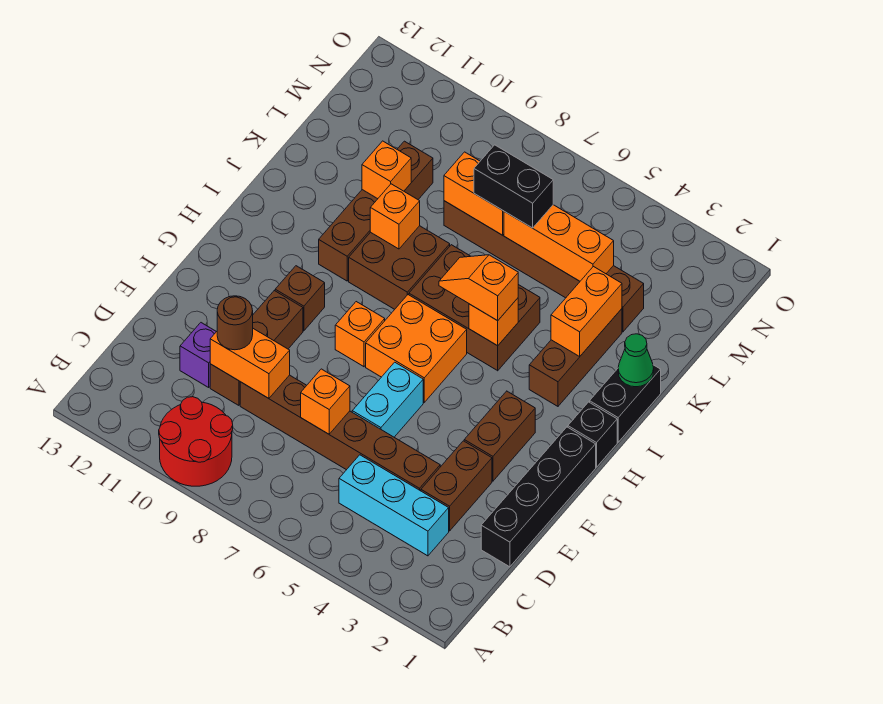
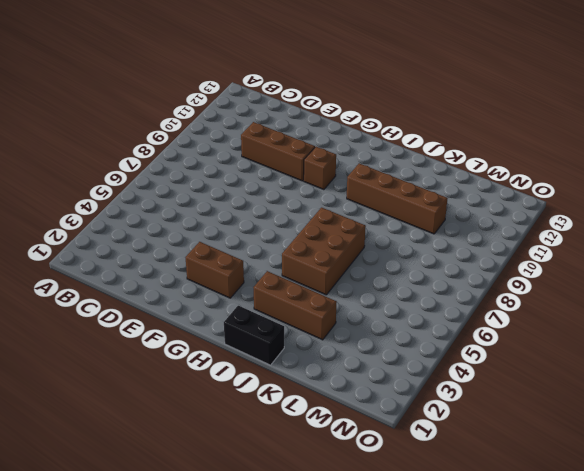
none -> red 2x2 round brick [159,397,233,486]
none -> cyan 1x3 brick [339,455,449,556]
none -> black 1x4 brick [481,427,596,567]
none -> brown 1x2 brick [421,441,492,531]

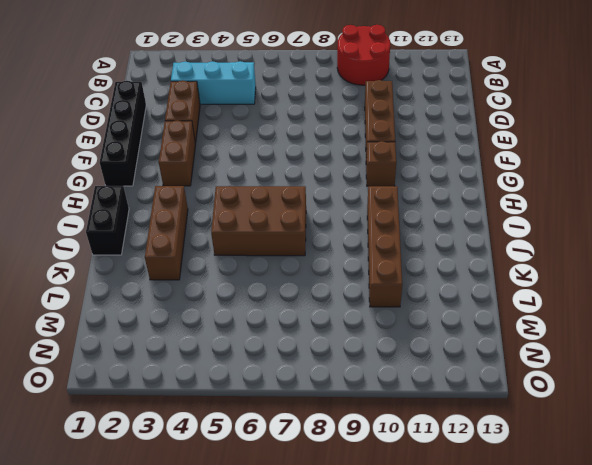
none -> brown 1x6 brick [240,375,440,491]
none -> purple 1x1 brick [180,323,216,387]
none -> cyan 1x2 brick [352,362,423,437]
none -> orange 2x2 brick [366,295,467,402]

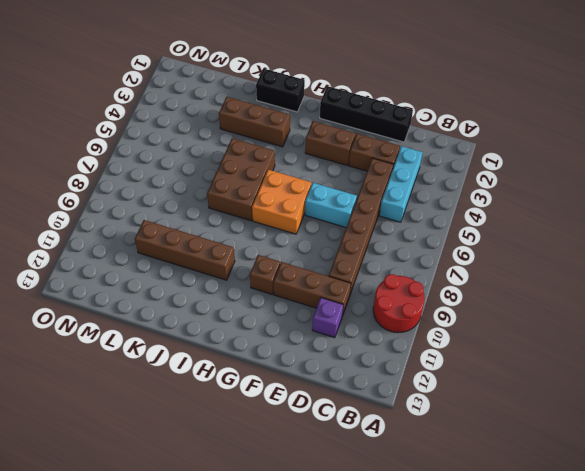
none -> orange 1x1 brick [335,302,385,367]
none -> black 1x1 brick [568,402,617,467]
none -> brown 2x2 brick [349,226,450,309]
none -> brown 1x6 brick [444,201,644,332]

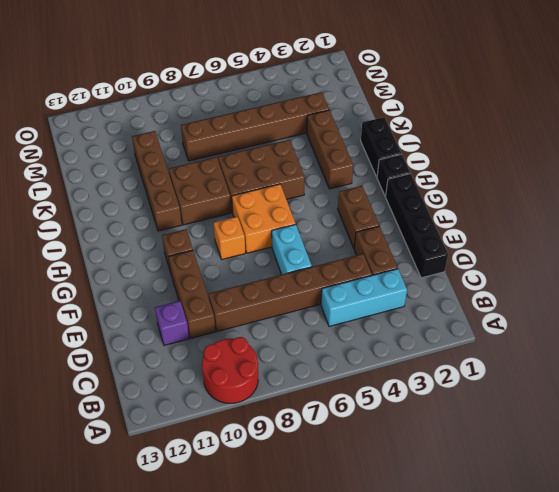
none -> orange 1x1 brick [301,369,350,434]
none -> orange 1x2 brick [210,329,290,398]
none -> orange 1x1 brick [469,298,518,346]
none -> green 1x1 cone [618,334,654,387]

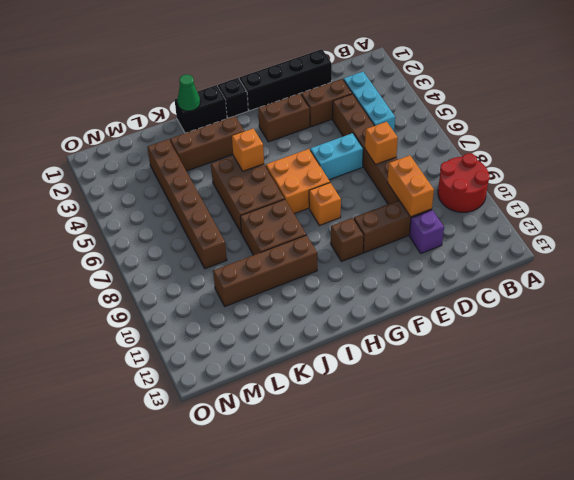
none -> orange 1x2 brick [551,267,622,356]
none -> orange 1x1 brick [370,184,420,249]
none -> orange 1x1 brick [362,141,411,199]
none -> orange 1x3 brick [504,205,614,281]

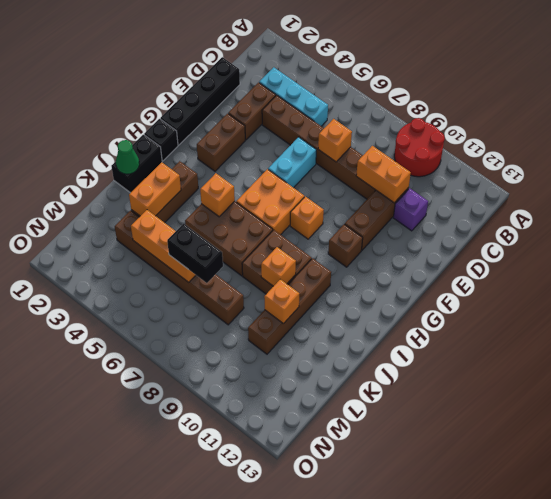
none -> orange 1x2 brick [444,152,504,235]
none -> brown 1x1 round brick [217,296,253,350]
none -> orange 1x2 slope [439,255,518,321]

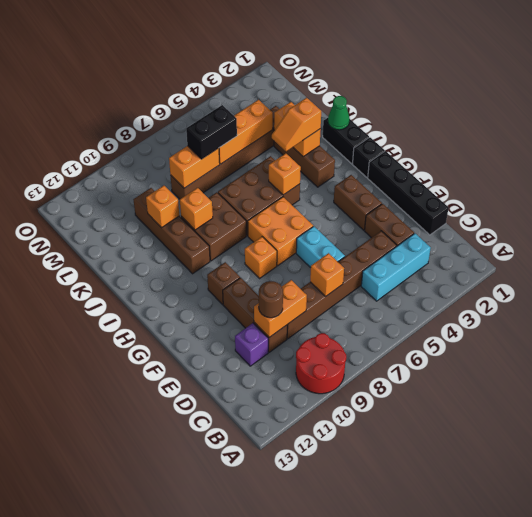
orange 1x2 slope [272,98,321,151] -> orange 1x2 slope moved to [439,255,518,321]

